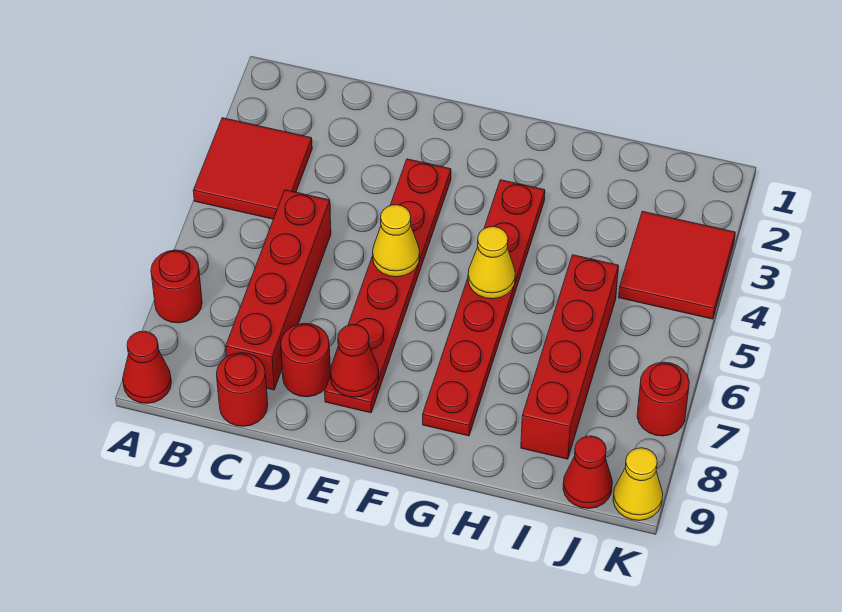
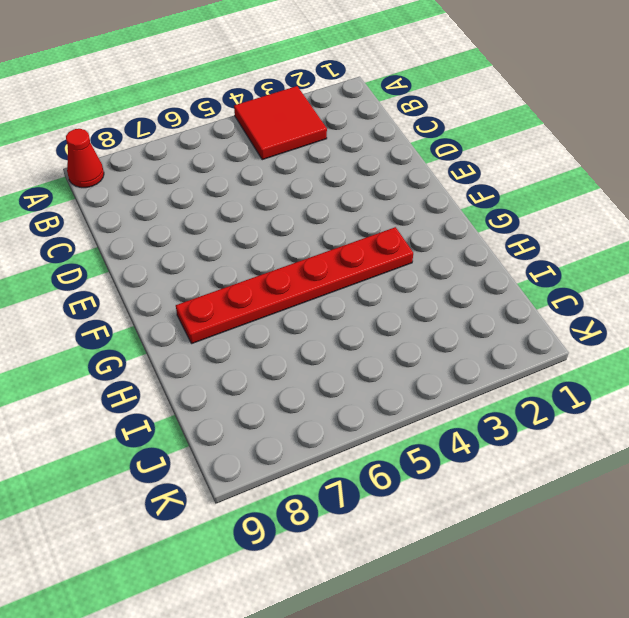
none -> red 1x1 round brick [151,250,202,323]
none -> red 1x4 brick [226,190,331,390]
none -> red 1x1 round brick [217,353,268,426]

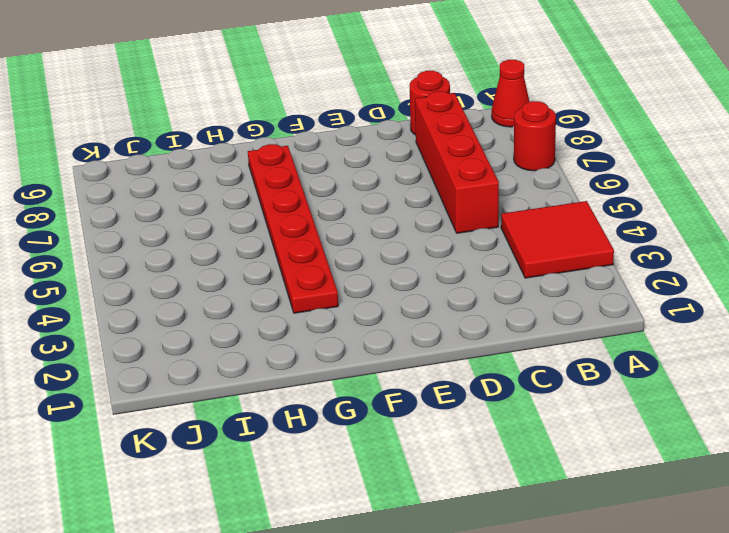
none -> red 1x1 round brick [281,323,330,397]
none -> red 1x6 plate [325,159,451,413]
none -> red 1x4 brick [521,255,619,459]

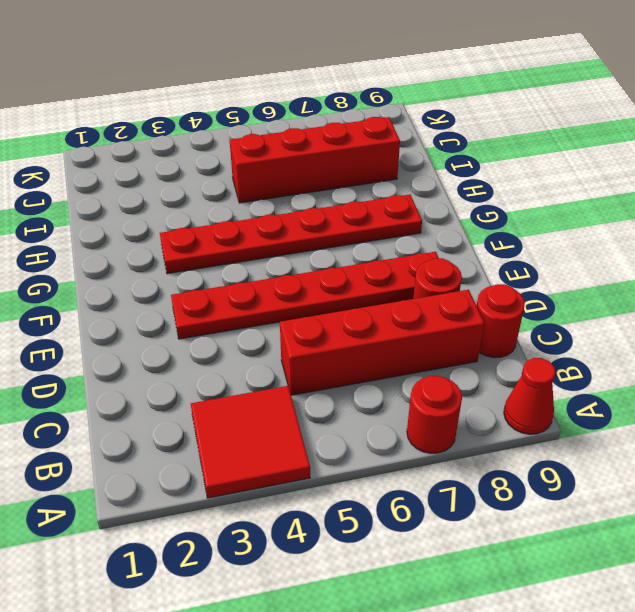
none -> red 2x2 tile [619,211,735,319]
none -> red 1x1 cone [563,436,612,509]
none -> red 1x1 round brick [637,362,689,436]

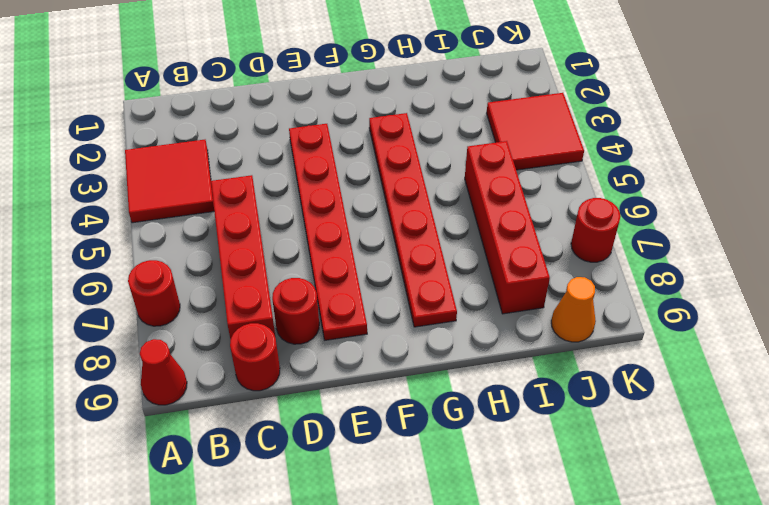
orange 1x1 cone [551,277,596,342] -> red 1x1 cone [563,436,612,509]
none -> yellow 1x1 cone [613,448,663,520]
none -> yellow 1x1 cone [373,205,420,277]
none -> red 1x1 cone [330,325,379,397]

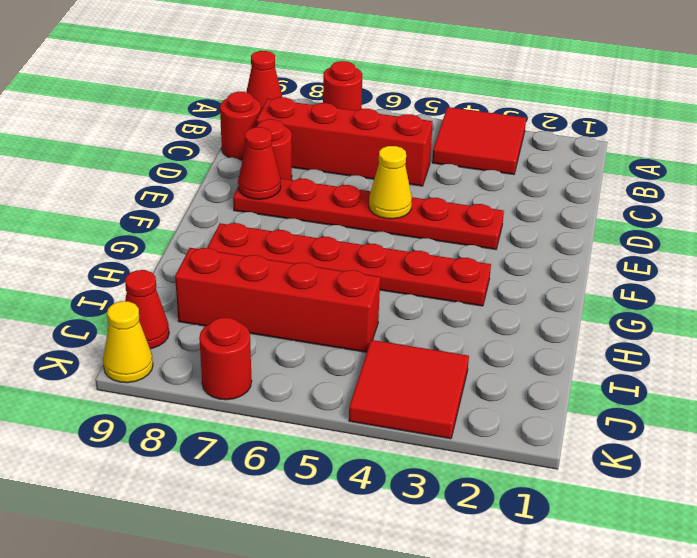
none -> yellow 1x1 cone [468,227,515,299]

